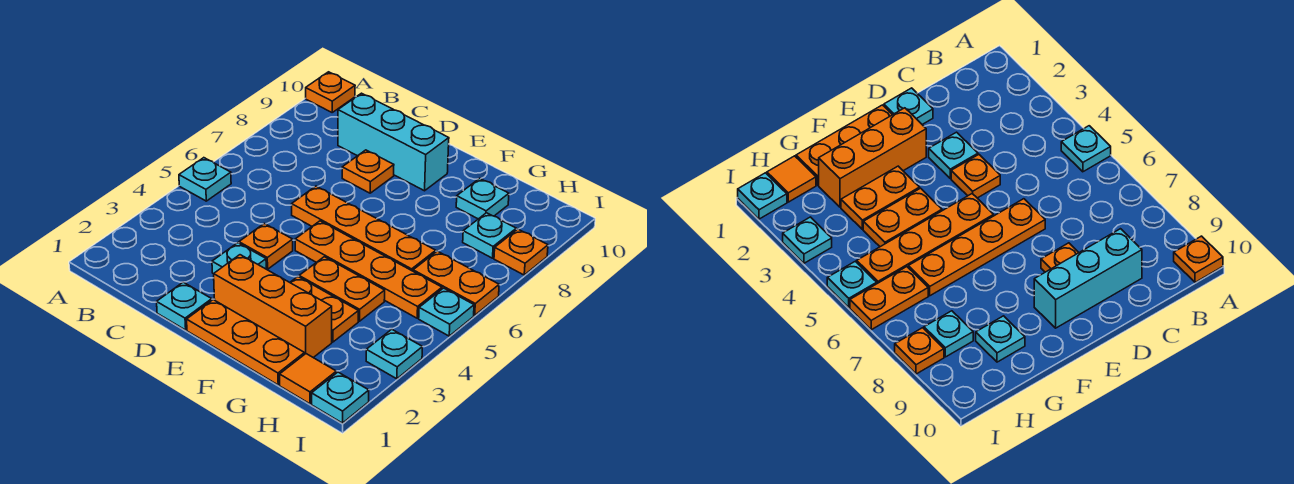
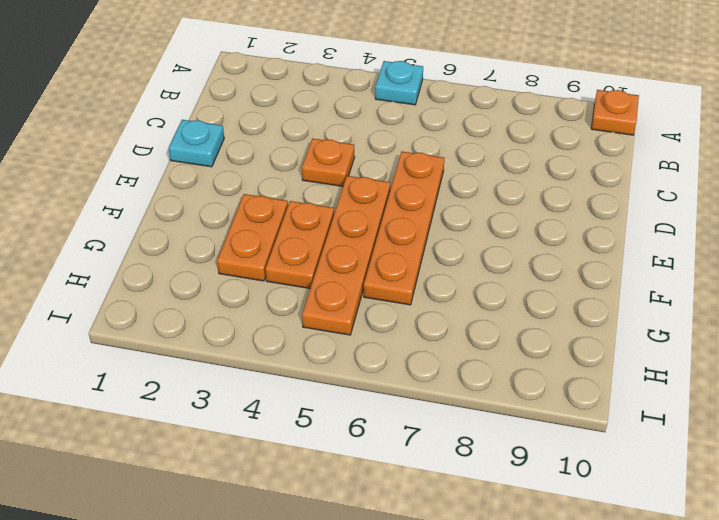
none -> cyan 1x3 brick [338,93,449,191]
none -> cyan 1x1 plate [212,243,266,274]
none -> orange 1x1 plate [342,150,394,193]

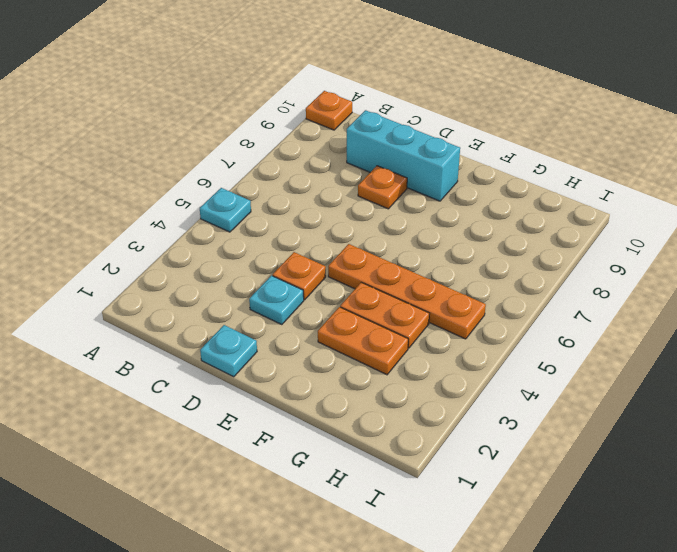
none -> orange 1x4 plate [292,186,436,271]
none -> orange 1x3 plate [187,300,304,385]
none -> orange 1x3 brick [214,255,332,358]

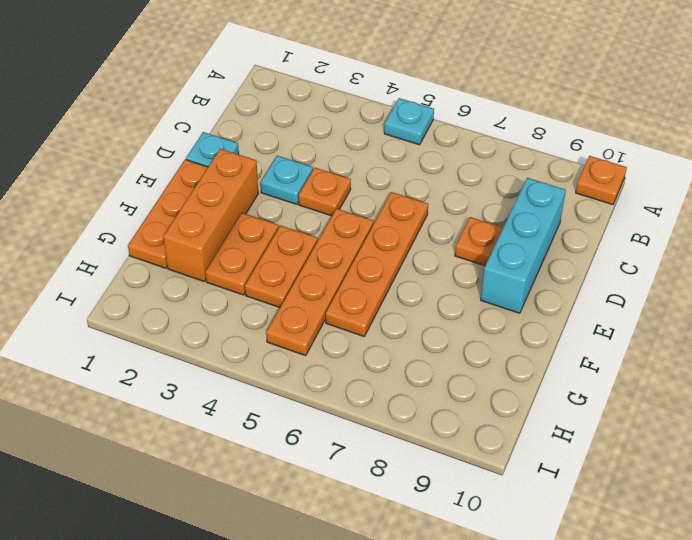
none -> cyan 1x1 plate [456,178,509,219]
none -> orange 1x1 tile [280,354,336,404]
none -> orange 1x2 plate [413,251,499,315]

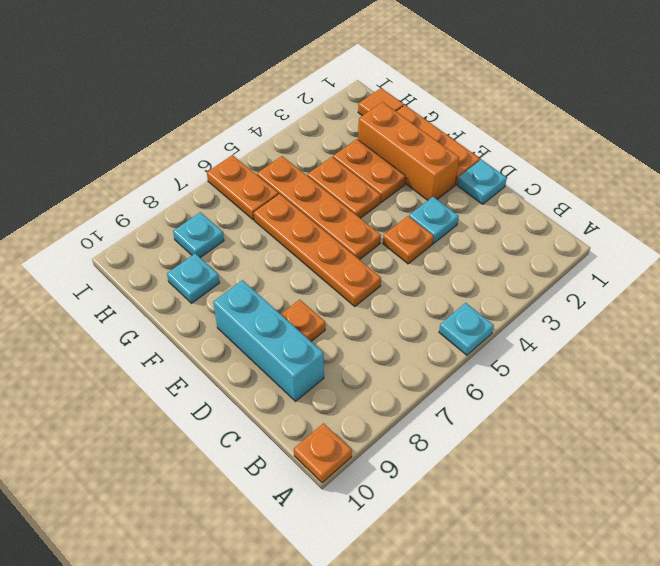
none -> cyan 1x1 plate [312,372,369,423]
none -> cyan 1x1 plate [366,329,422,379]
none -> cyan 1x1 plate [419,288,474,336]

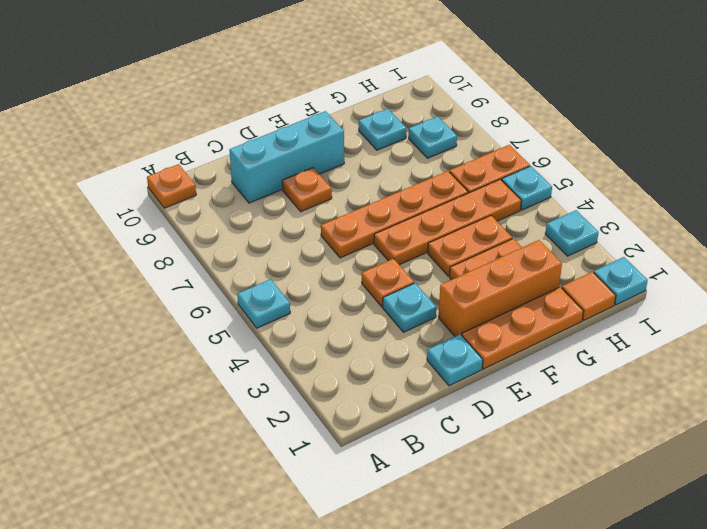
none -> orange 1x1 plate [494,229,548,275]

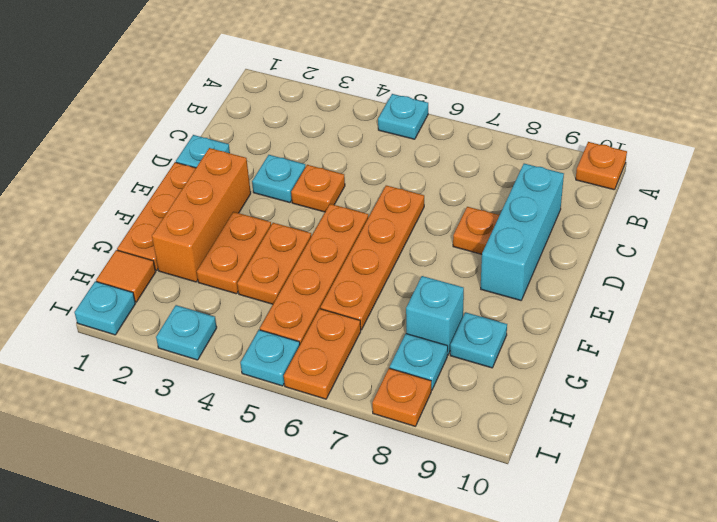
cyan 1x1 brick [406,276,464,355] -> none

